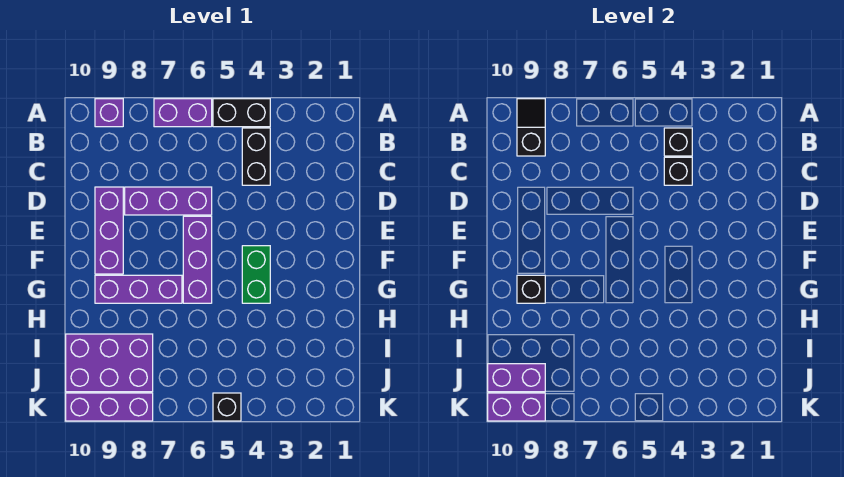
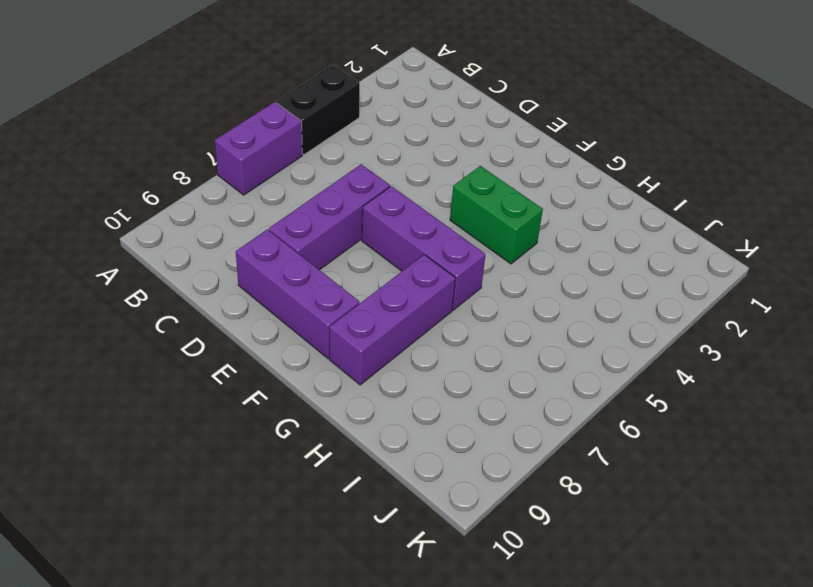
none -> purple 1x1 brick [95,99,123,127]
none -> black 1x2 brick [242,128,270,185]
none -> purple 2x3 brick [66,334,153,392]

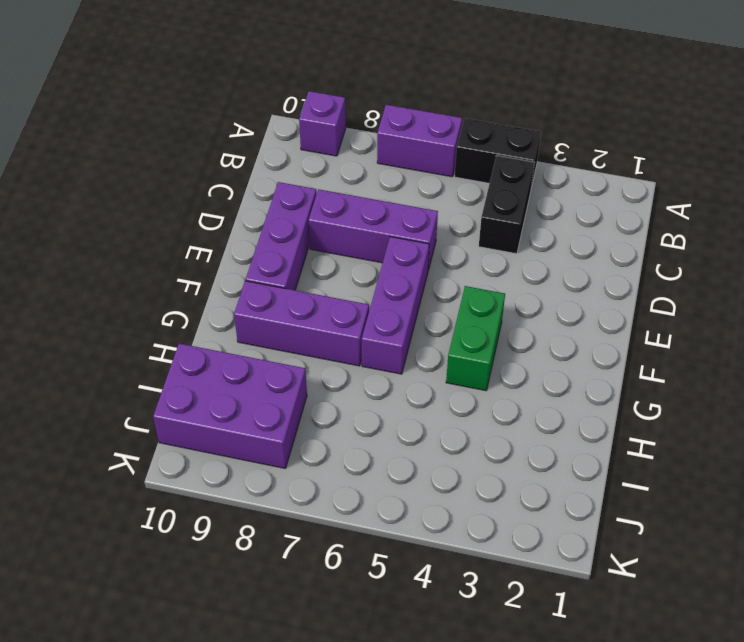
none -> black 1x1 brick [213,393,241,421]
none -> purple 1x3 brick [66,393,153,421]
none -> black 1x2 slope [517,99,545,156]

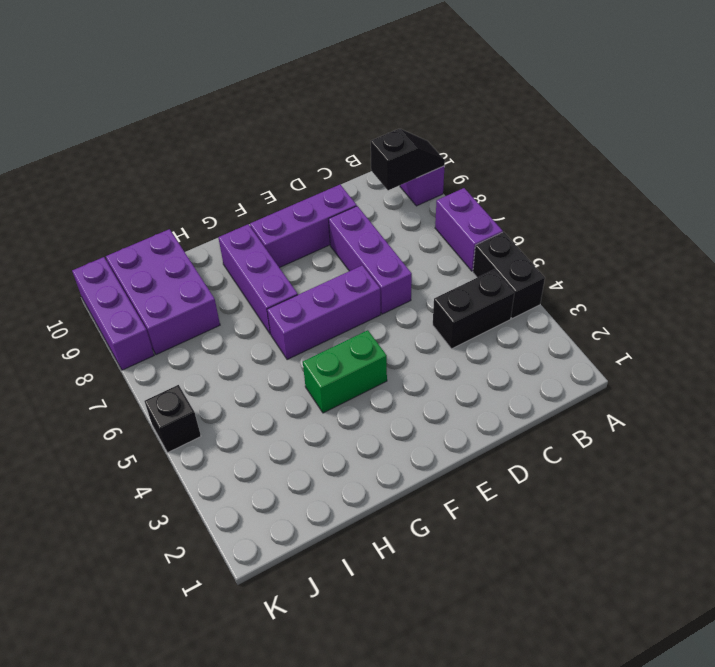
none -> black 1x1 brick [664,128,692,156]
none -> black 1x1 brick [664,157,692,185]
none -> black 1x1 brick [517,275,545,303]

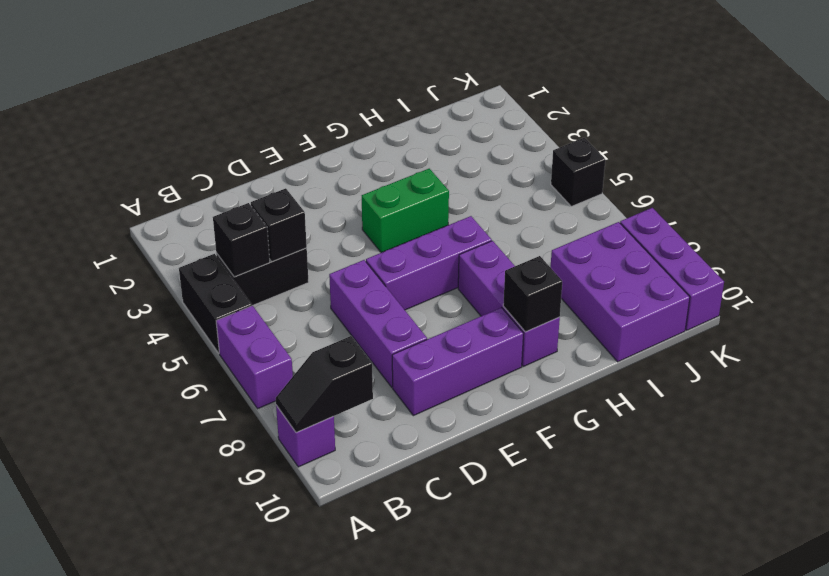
none -> purple 1x2 brick [488,364,545,392]
none -> purple 1x2 brick [488,393,545,421]

